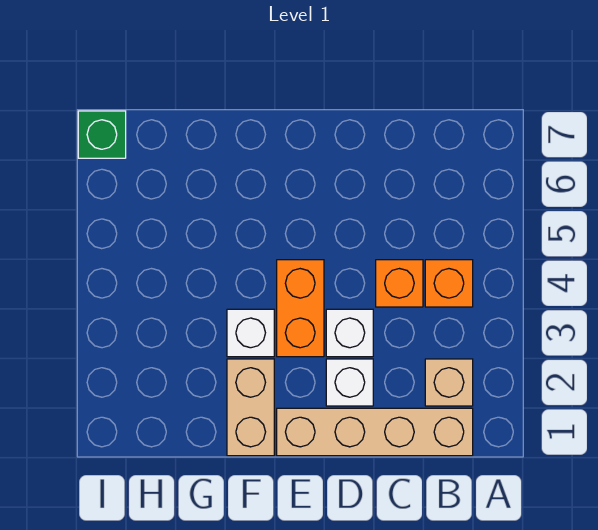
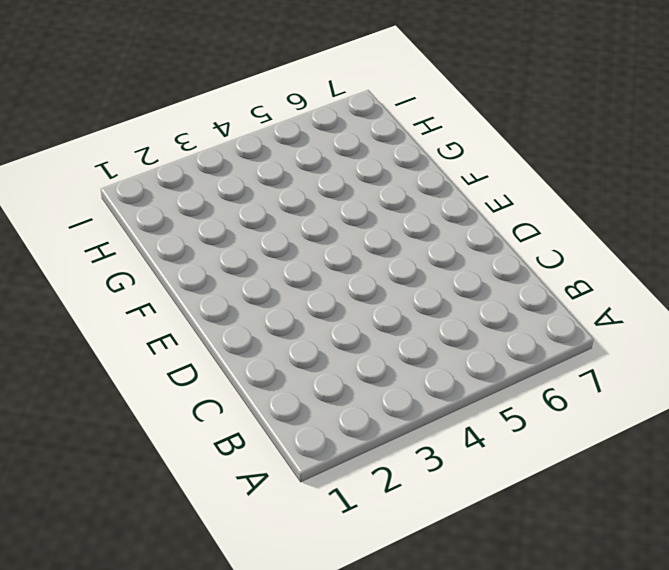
none -> tan 1x4 brick [277,408,473,456]
none -> tan 1x1 brick [425,359,473,406]

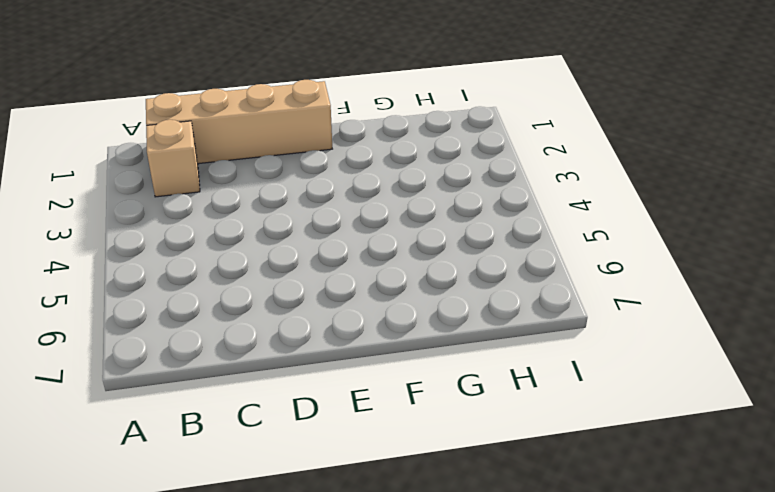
none -> orange 1x1 brick [425,260,473,307]
none -> orange 1x1 brick [376,260,423,307]

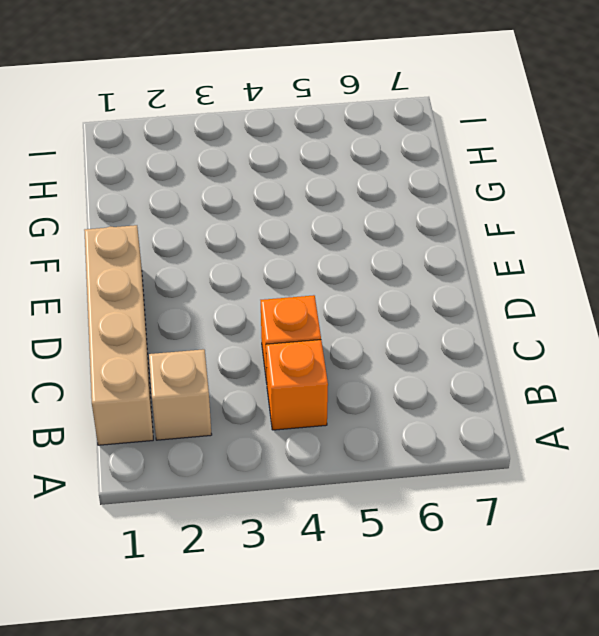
none -> white 1x1 brick [326,359,373,406]
none -> white 1x1 brick [326,309,373,357]

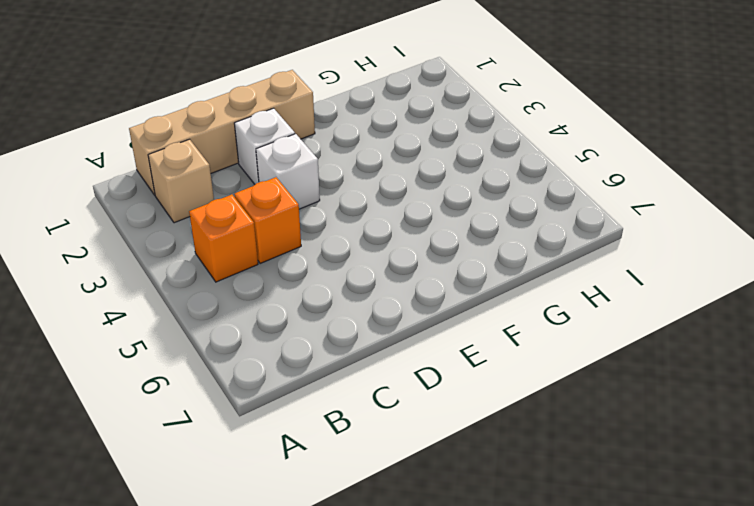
none -> orange 1x2 brick [277,260,324,357]
none -> tan 1x2 brick [227,359,274,456]

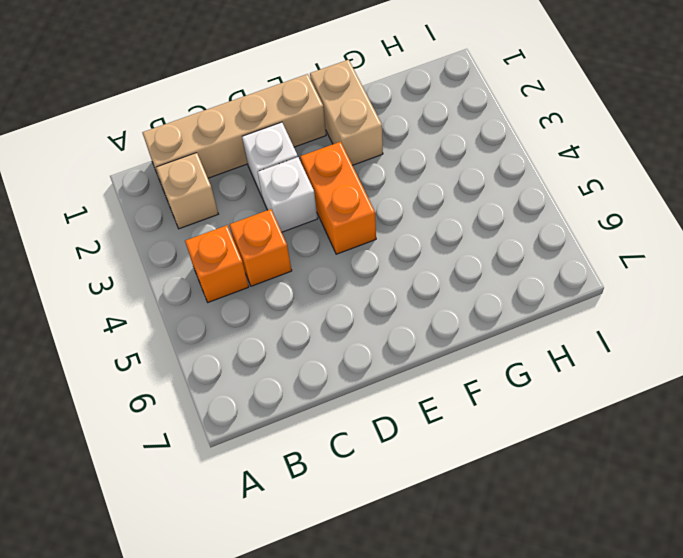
none -> white 1x1 brick [227,309,274,357]
none -> green 1x1 brick [78,111,126,158]

